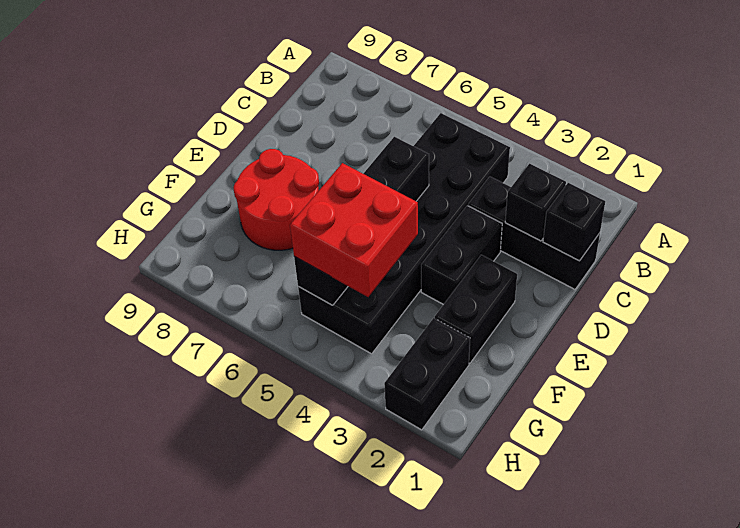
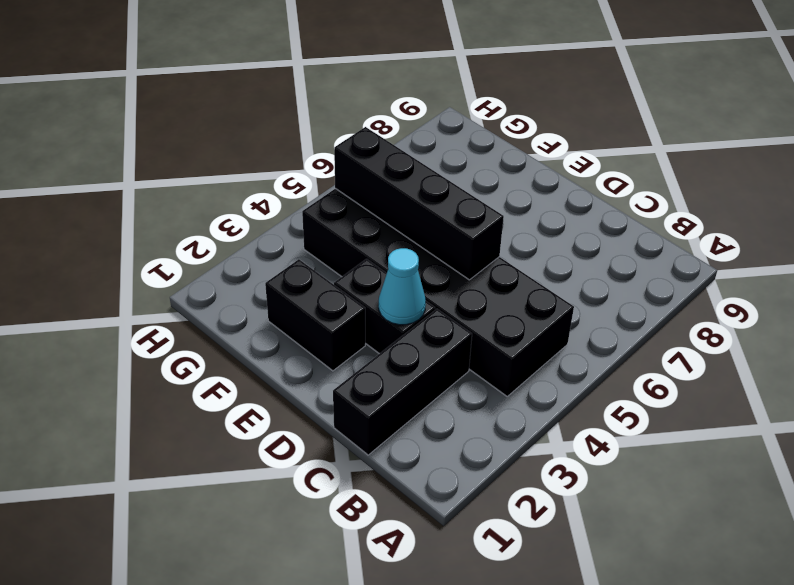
cyan 1x1 cone [379,248,426,325] -> none
none -> red 2x2 round brick [234,149,319,250]
none -> black 1x2 brick [384,318,470,430]

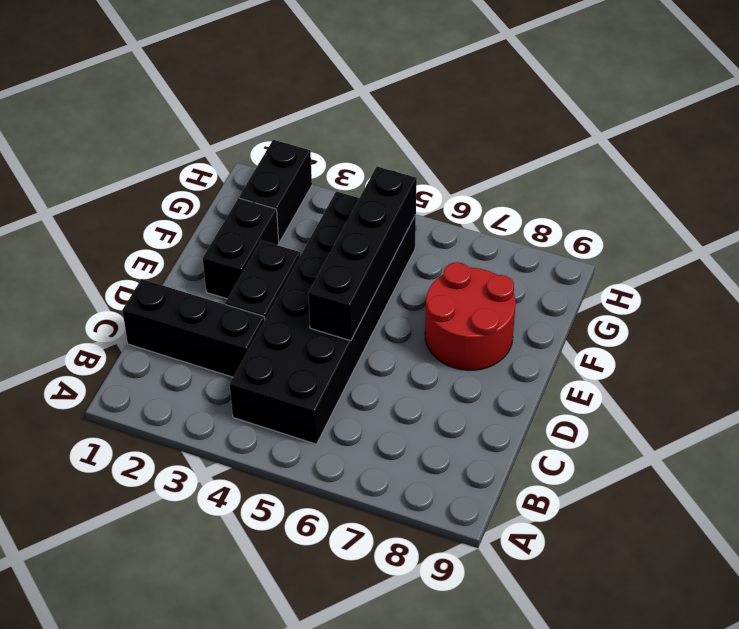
none -> black 1x1 brick [543,183,605,261]
none -> black 1x1 brick [505,164,566,241]

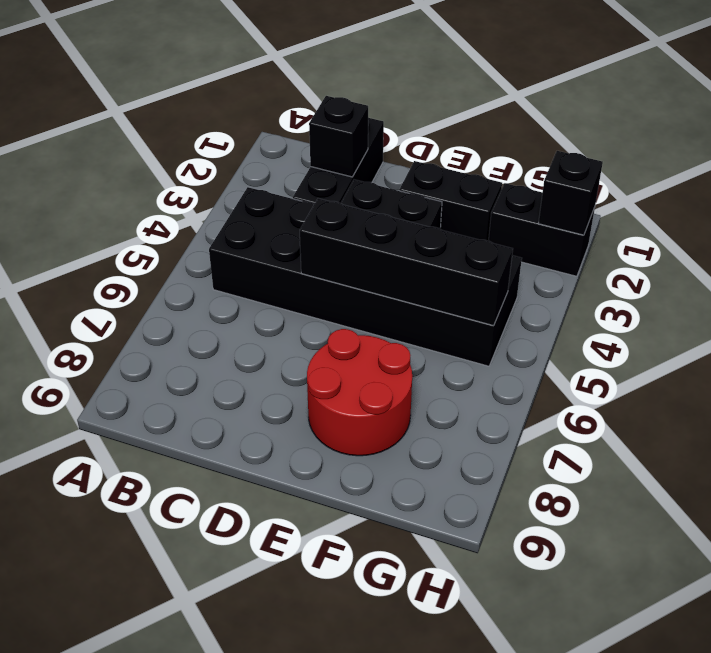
black 1x1 brick [538,151,603,235] -> black 1x1 brick moved to [543,183,605,261]
none -> red 2x2 brick [290,163,418,297]

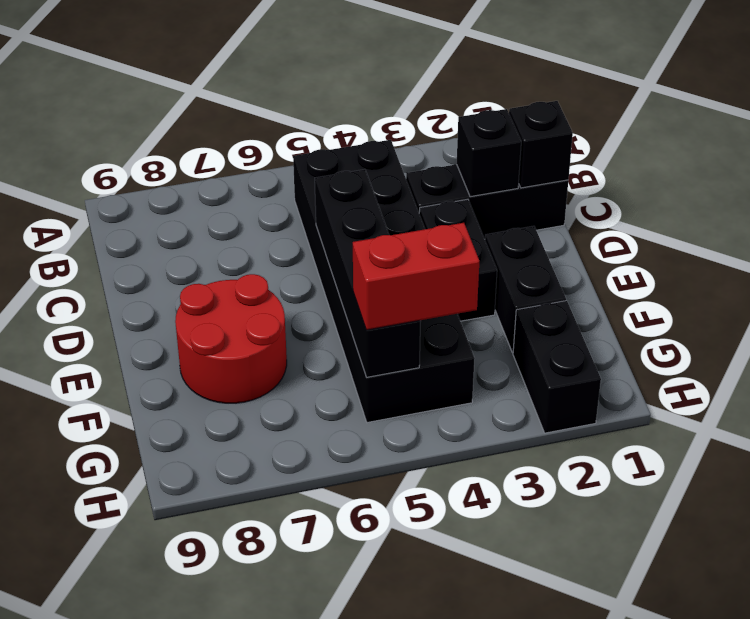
red 1x2 brick [353,223,479,330] -> red 2x2 brick [290,163,418,297]

